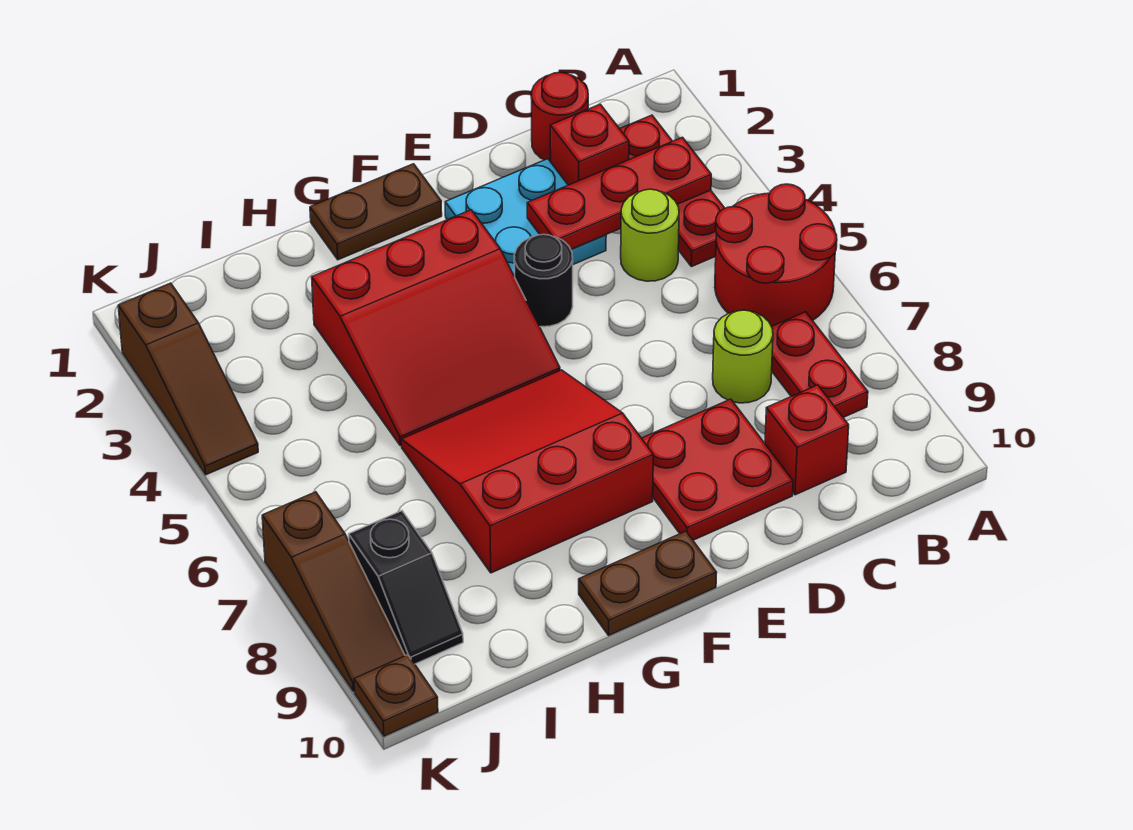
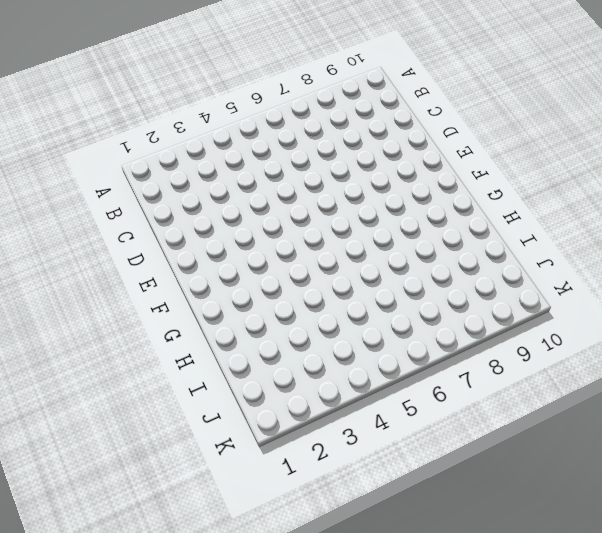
none -> red 2x2 round brick [715,184,837,326]
none -> red 1x3 plate [620,115,725,267]
none -> red 1x2 plate [772,312,868,417]

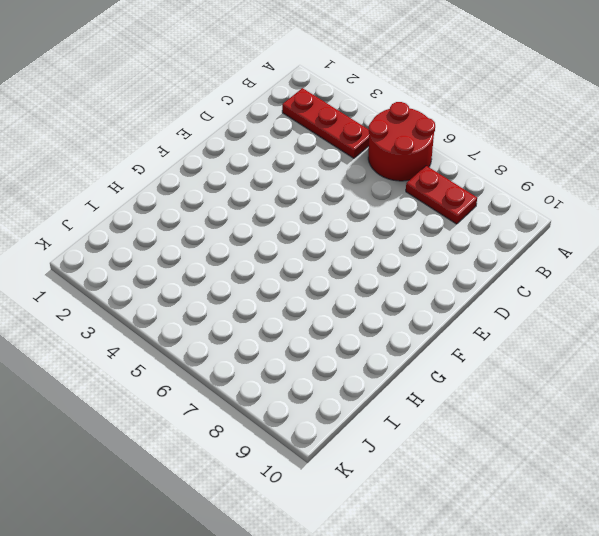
none -> red 1x1 round brick [531,72,588,162]
none -> red 1x1 brick [550,104,629,185]
none -> lime 1x1 round brick [621,189,679,281]

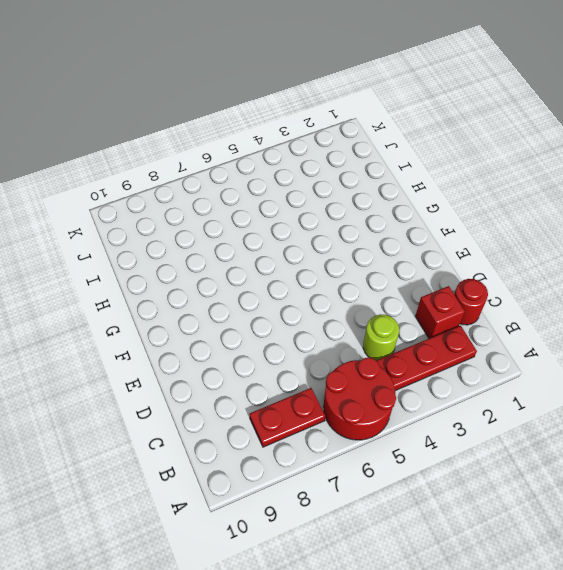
none -> lime 1x1 round brick [713,310,773,403]
none -> red 1x1 brick [765,385,849,495]
none -> cyan 2x2 plate [445,159,606,277]

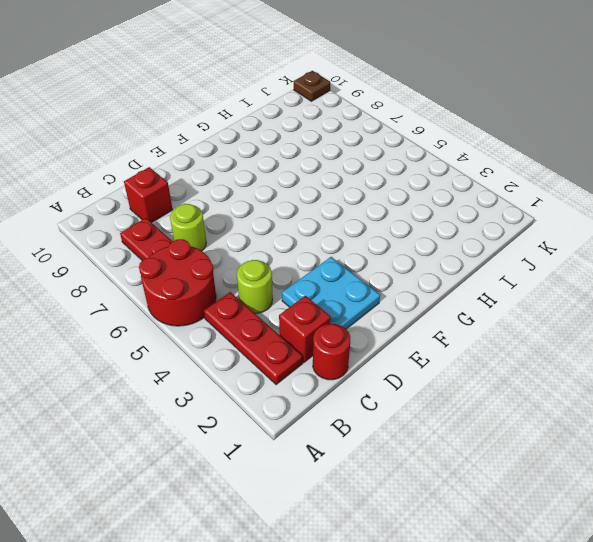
none -> red 2x2 plate [642,399,793,540]
none -> black 1x1 round brick [514,234,573,327]
none -> brown 1x2 plate [310,164,442,260]

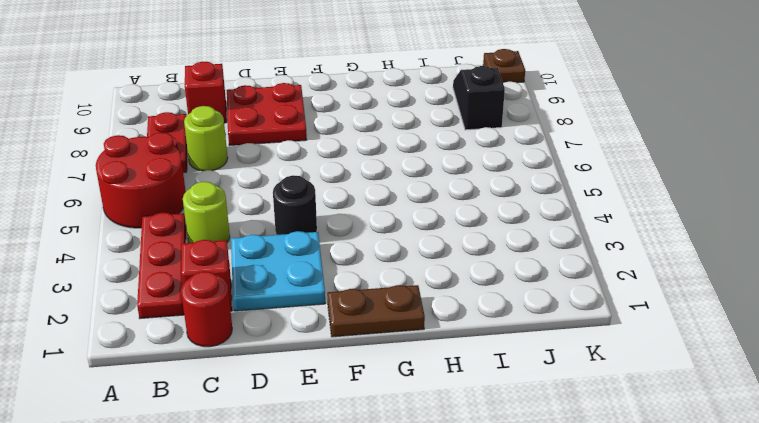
none -> red 3x3 slope [312,210,560,445]
none -> red 3x3 slope [401,370,653,573]
none -> brown 1x2 plate [579,531,717,635]

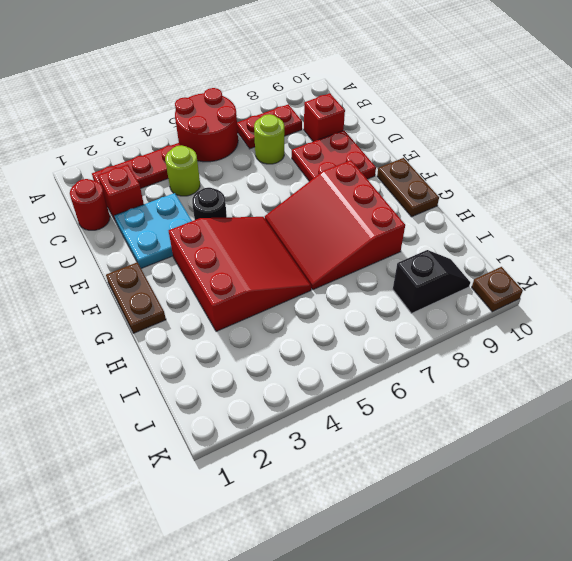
none -> brown 1x3 slope [118,283,258,475]
none -> brown 1x3 slope [262,492,405,691]
none -> red 1x3 plate [527,137,711,249]

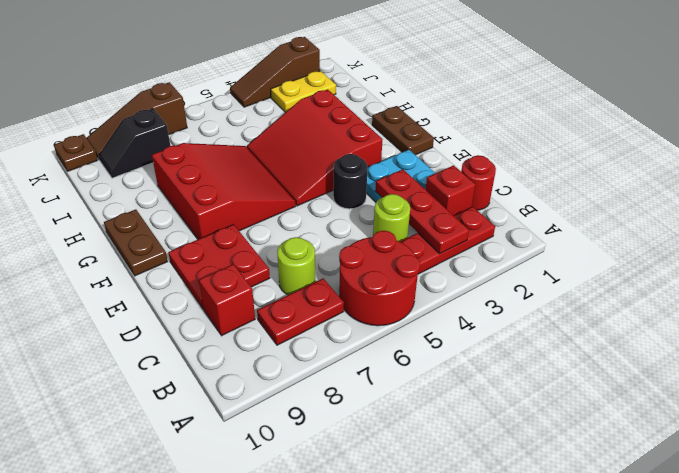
yellow 1x2 plate [271,71,336,113] -> none

